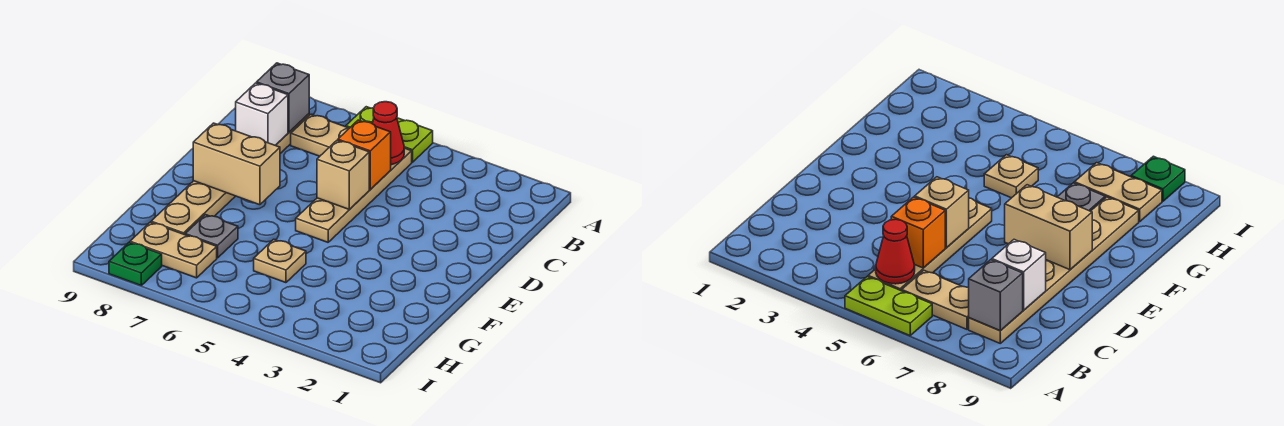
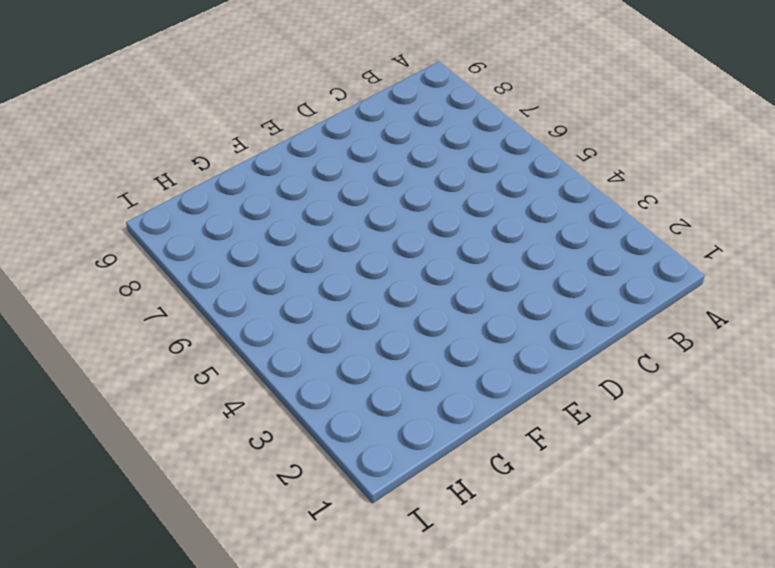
none -> lime 1x2 plate [346,107,433,162]
none -> tan 1x4 plate [296,148,412,242]
none -> tan 1x2 plate [291,114,349,156]

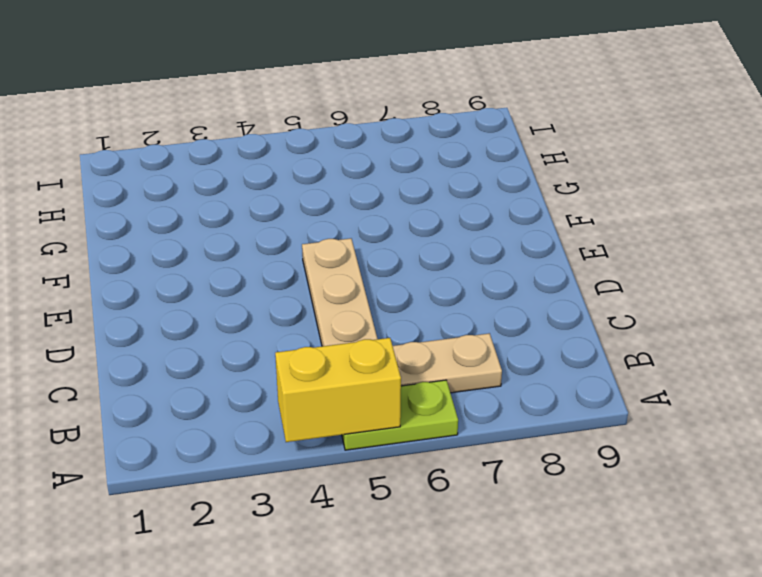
yellow 1x2 brick [275,338,401,442] -> none
none -> tan 1x6 plate [151,114,309,235]
none -> tan 1x1 plate [254,239,306,283]
none -> grey 1x1 plate [185,215,238,258]

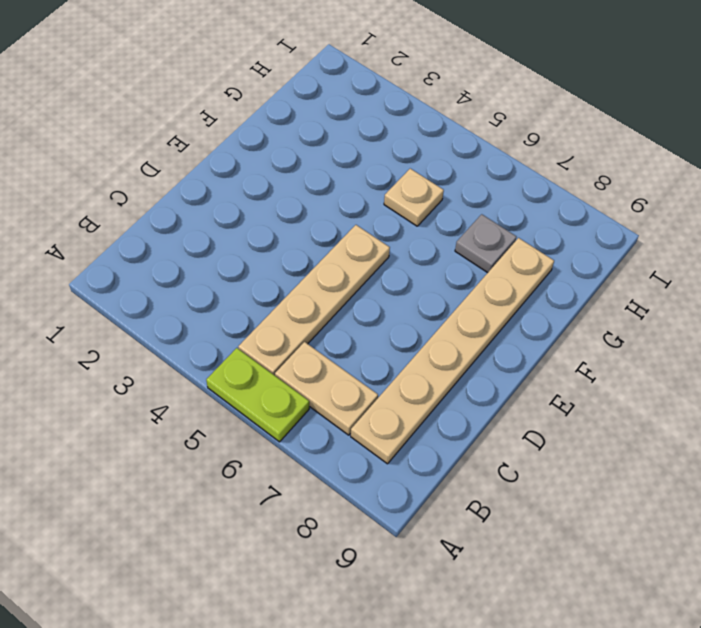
none -> tan 1x2 plate [130,222,217,278]
none -> green 1x1 plate [109,242,162,285]
none -> red 1x1 cone [372,102,404,165]

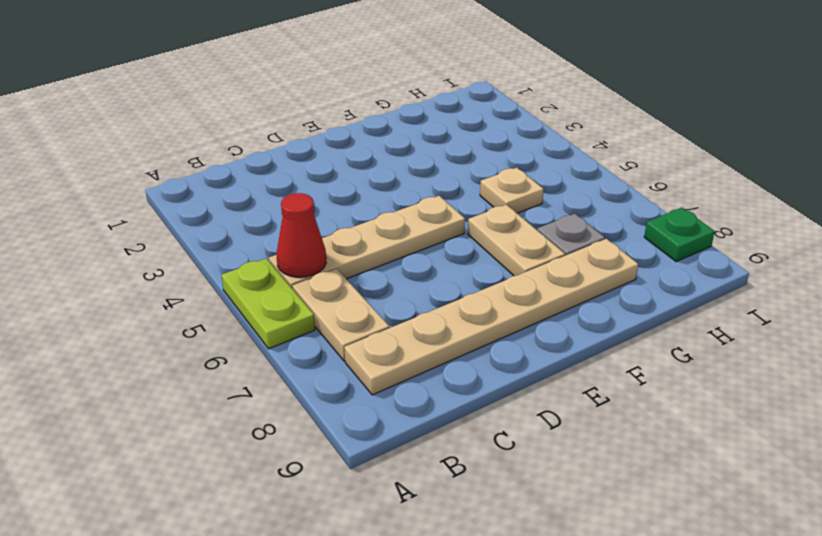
tan 1x2 plate [468,204,565,276] -> tan 1x2 plate moved to [130,222,217,278]
none -> grey 1x1 brick [257,63,309,132]
none -> orange 1x1 brick [338,120,391,189]
none -> white 1x1 brick [236,83,288,145]

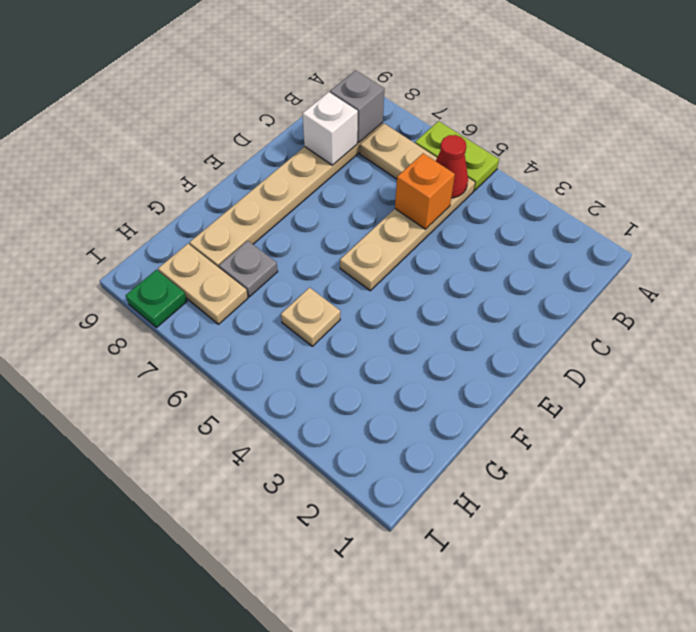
none -> tan 1x1 brick [317,140,369,209]
none -> tan 1x2 brick [193,123,280,205]

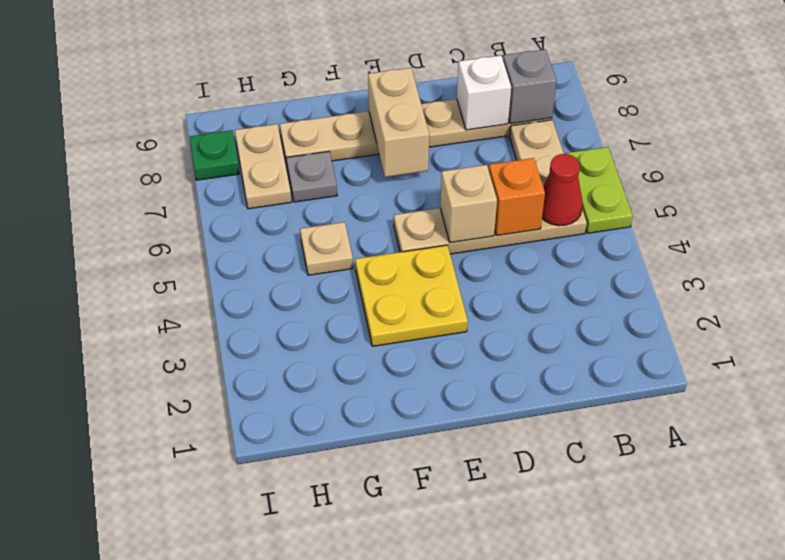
yellow 2x2 plate [355,245,468,346] -> none

